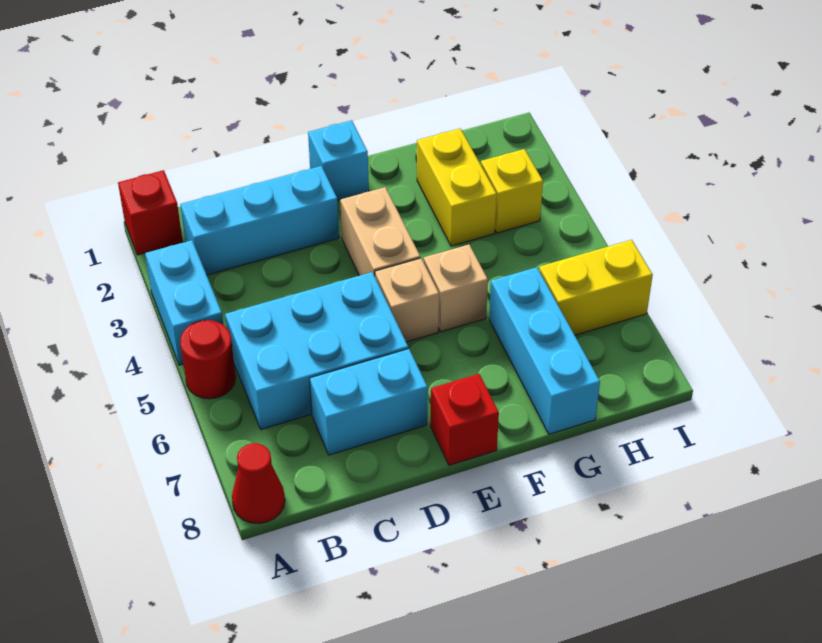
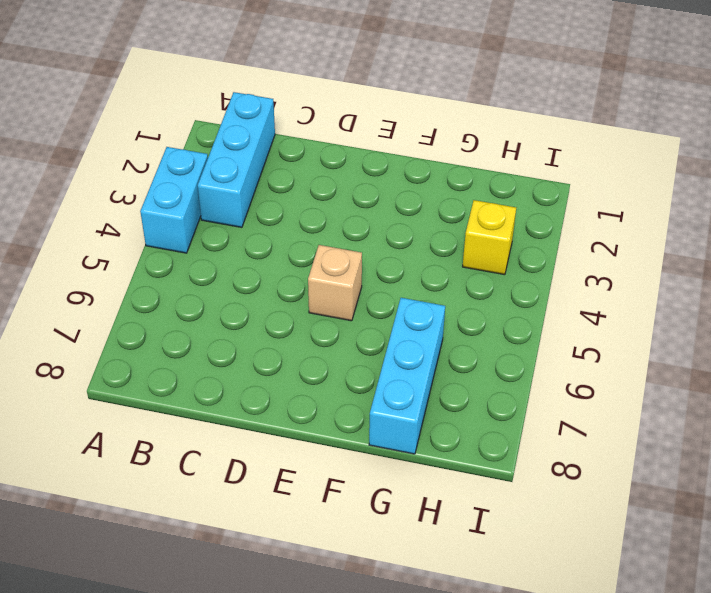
cyan 1x3 brick [198,92,275,227] -> cyan 1x3 brick turned to [180,166,339,275]
none -> red 1x1 brick [118,170,183,255]
none -> red 1x1 round brick [180,320,236,399]
none -> red 1x1 cone [232,443,285,524]

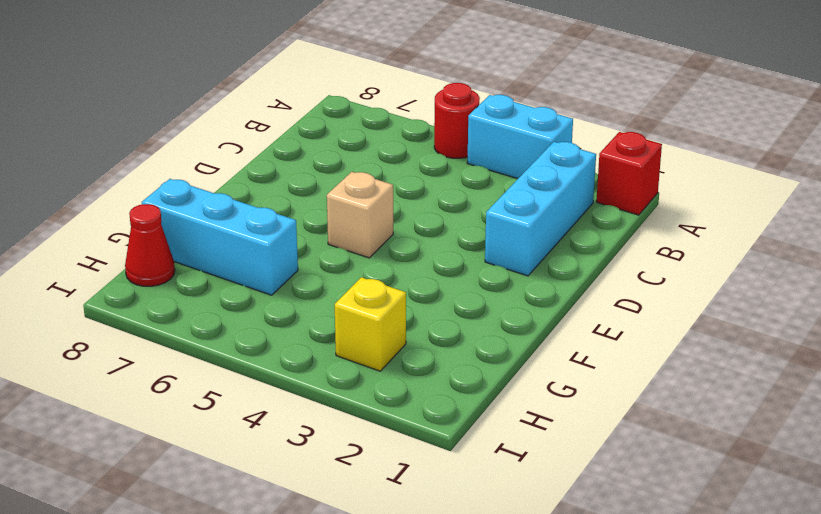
red 1x1 cone [125,204,175,286] -> red 1x1 cone moved to [232,443,285,524]
none -> cyan 2x3 brick [225,272,408,429]
none -> cyan 1x2 brick [310,349,428,455]
none -> cyan 1x1 brick [308,120,369,200]

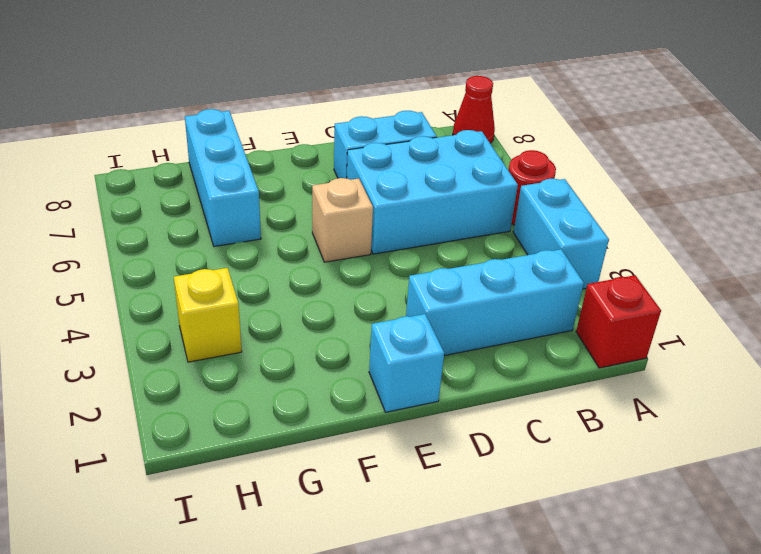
none -> tan 1x2 brick [340,187,420,276]
none -> red 1x1 brick [430,374,499,465]
none -> tan 1x1 brick [424,245,488,332]

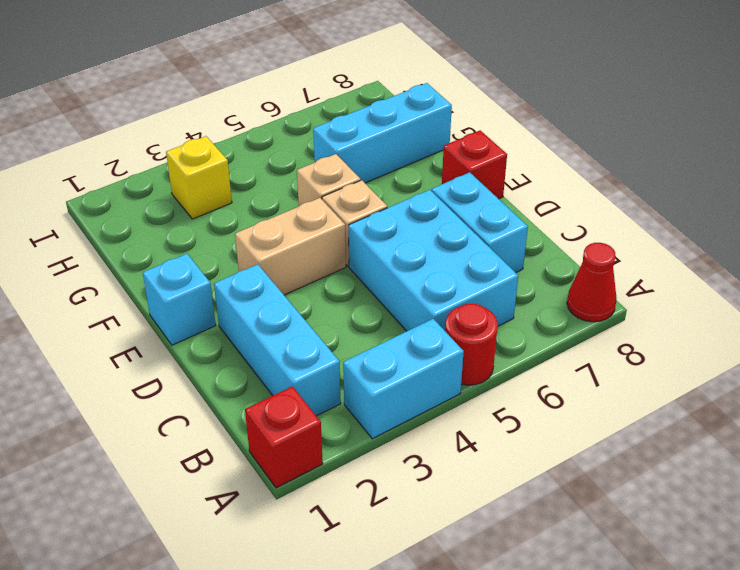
none -> yellow 1x2 brick [417,129,497,246]
none -> yellow 1x2 brick [539,240,653,335]

